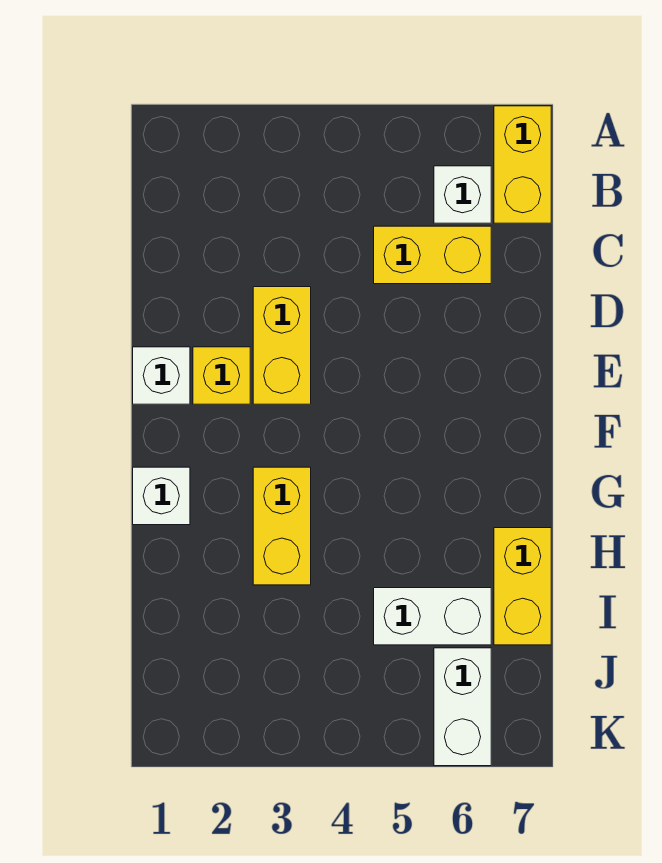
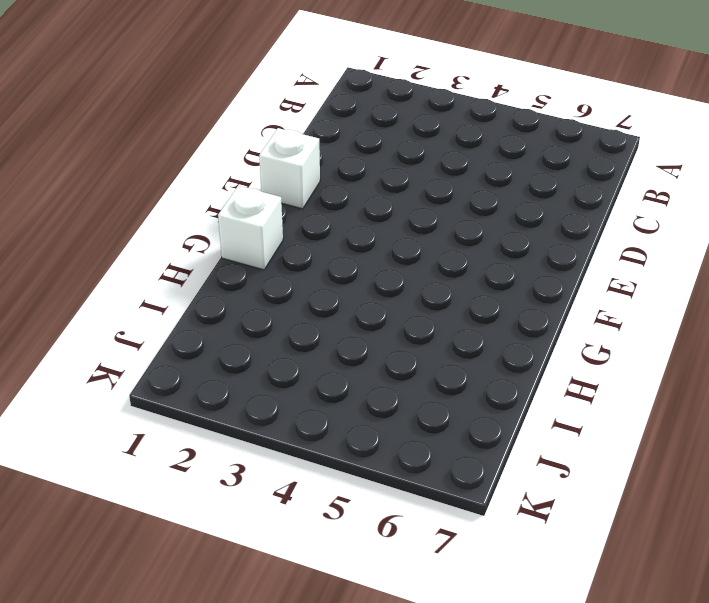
none -> yellow 1x2 brick [494,106,551,223]
none -> white 1x1 brick [434,166,491,223]

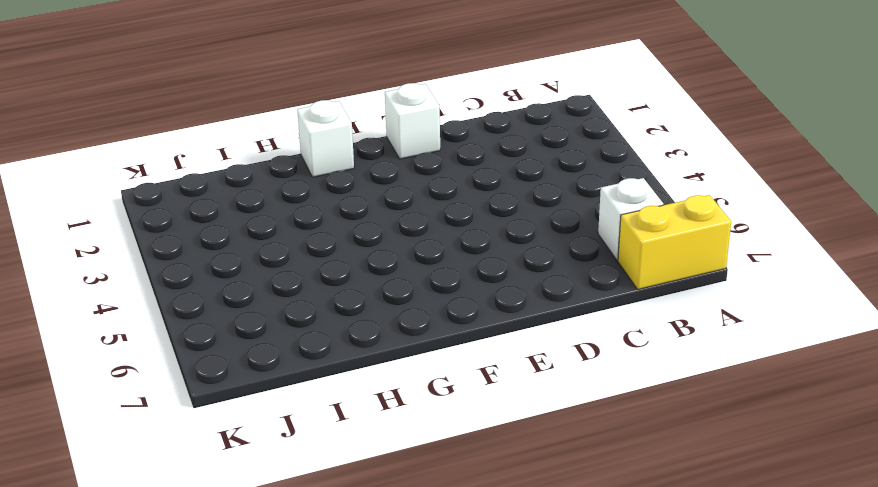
none -> yellow 1x2 brick [374,226,491,284]
none -> yellow 1x2 brick [253,287,311,404]

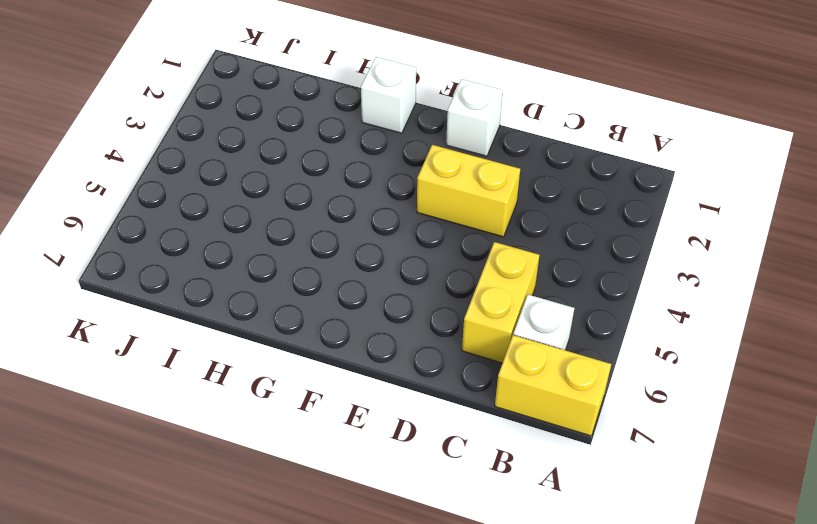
none -> yellow 1x1 brick [193,347,250,404]
none -> yellow 1x2 brick [253,467,311,585]

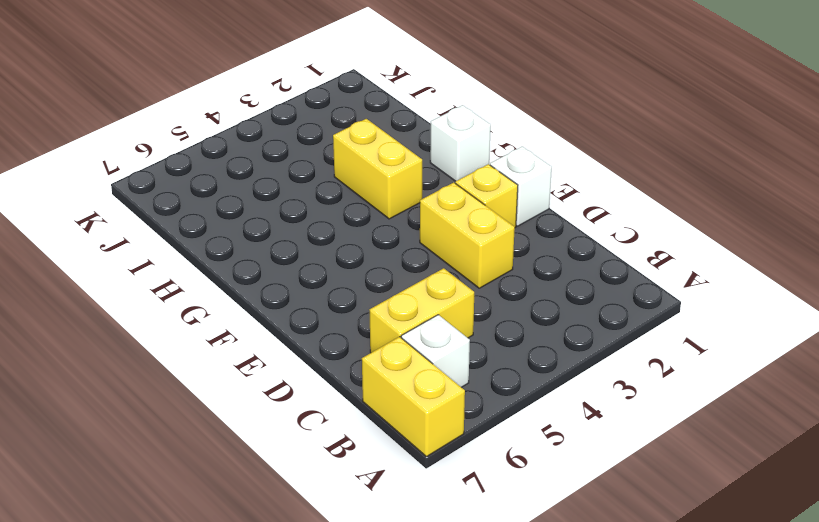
none -> yellow 1x2 brick [494,528,551,645]
none -> white 1x2 brick [374,588,491,645]

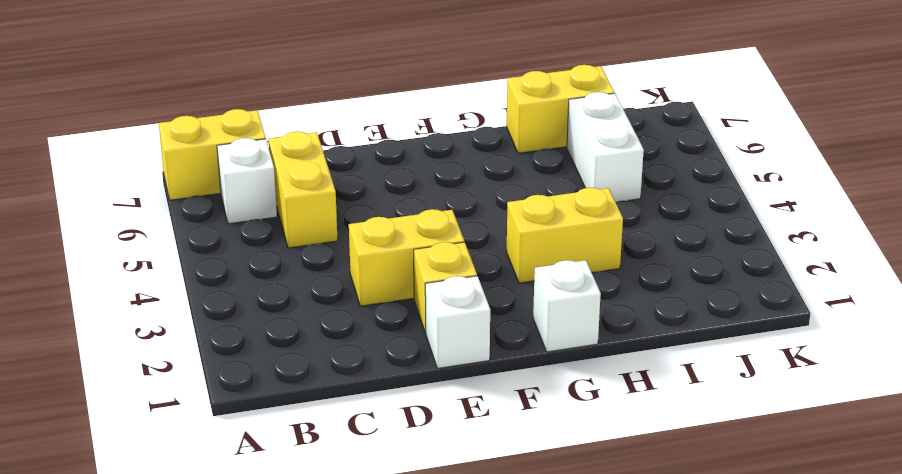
none -> white 1x2 brick [434,648,491,766]

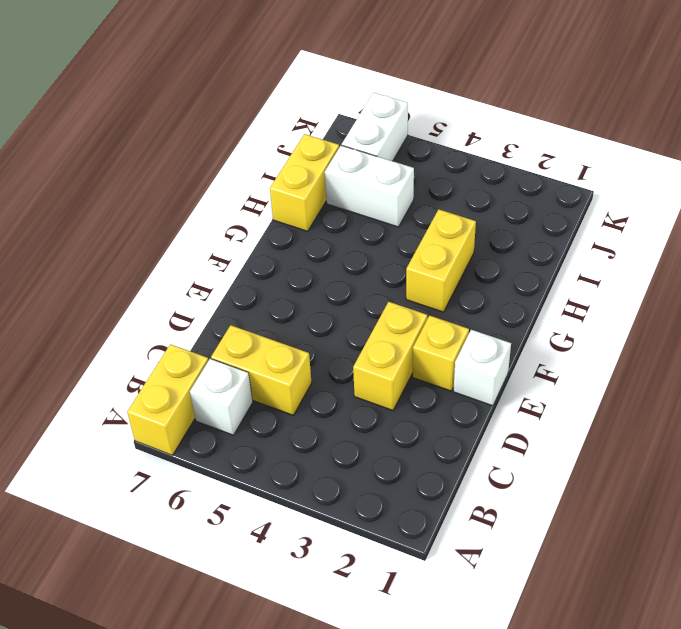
none -> white 1x1 brick [133,467,190,525]

